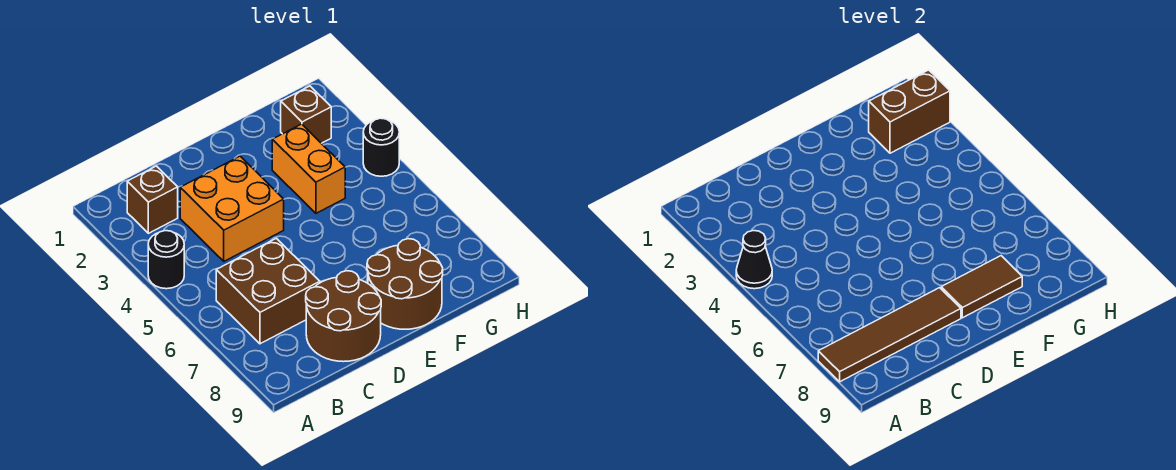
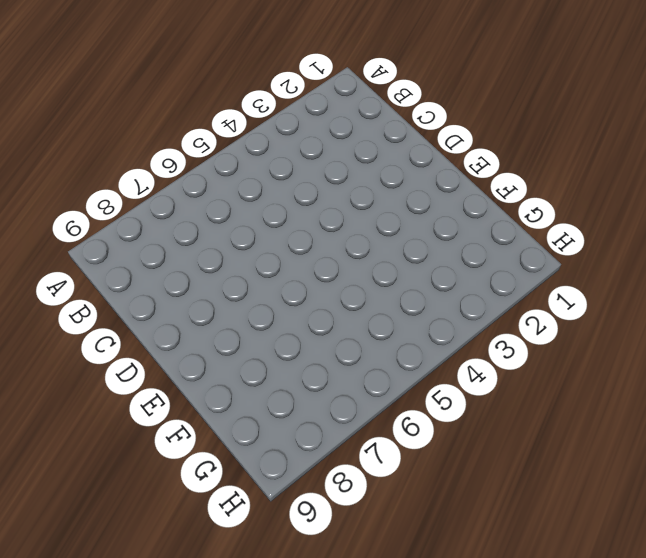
none -> black 1x1 round brick [148,231,184,289]
none -> brown 1x1 brick [127,166,178,233]
none -> brown 2x2 brick [216,238,320,344]

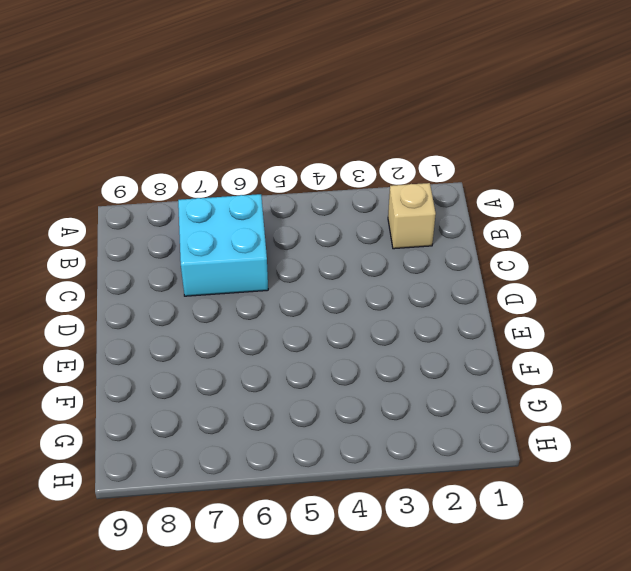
tan 1x1 brick [388,183,436,249] -> brown 1x1 brick [127,166,178,233]
cyan 2x2 brick [178,194,268,296] -> brown 2x2 brick [216,238,320,344]
none -> black 1x1 round brick [148,231,184,289]
none -> orange 2x2 brick [180,156,284,261]
none -> brown 2x2 round brick [306,271,381,362]

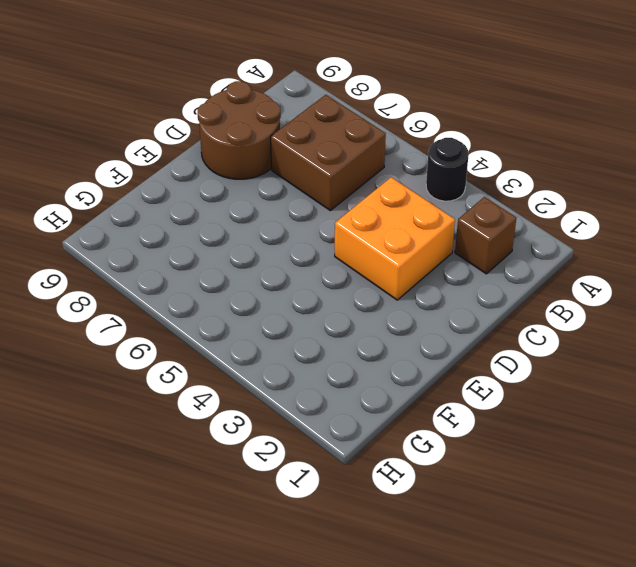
none -> brown 2x2 round brick [367,239,443,329]
none -> orange 1x2 brick [272,124,345,213]
none -> brown 1x1 brick [281,86,331,143]

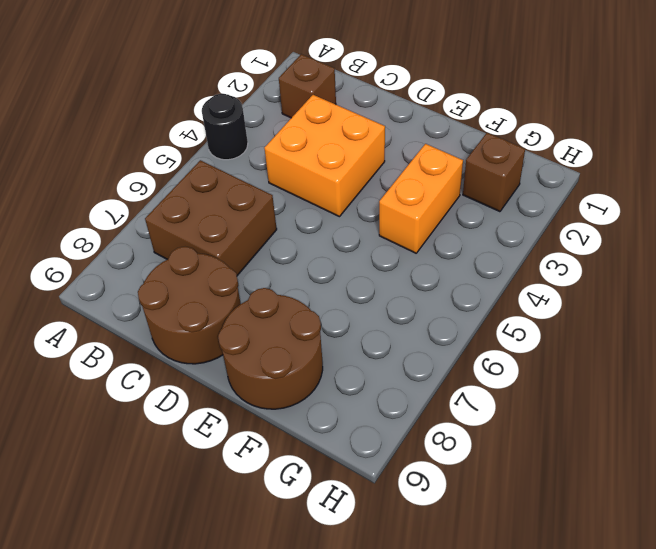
none -> black 1x1 round brick [363,118,399,176]
none -> black 1x1 cone [736,231,772,289]
none -> brown 1x4 tile [818,288,961,382]

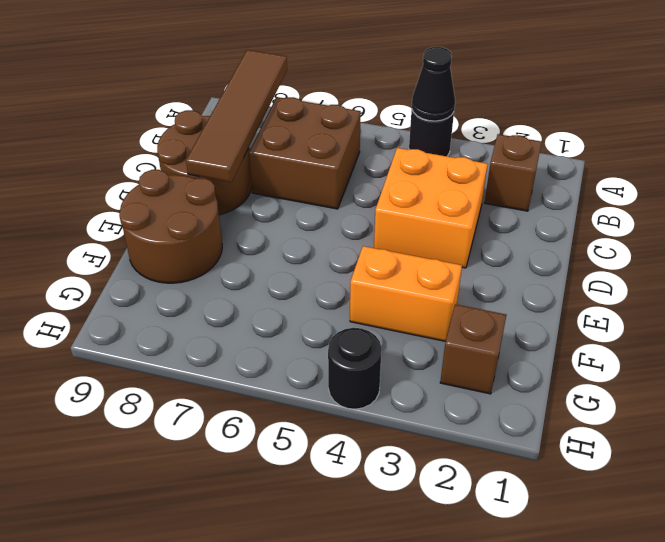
none -> brown 1x2 tile [941,256,1022,318]
none -> brown 1x2 brick [869,70,950,153]

